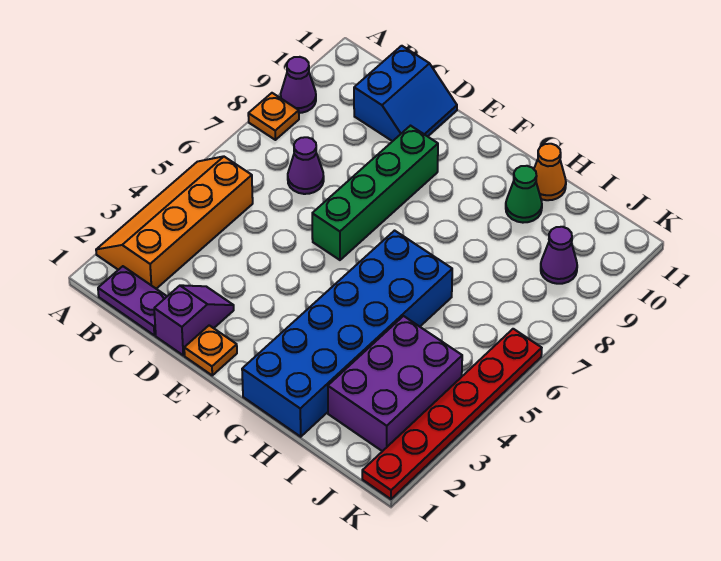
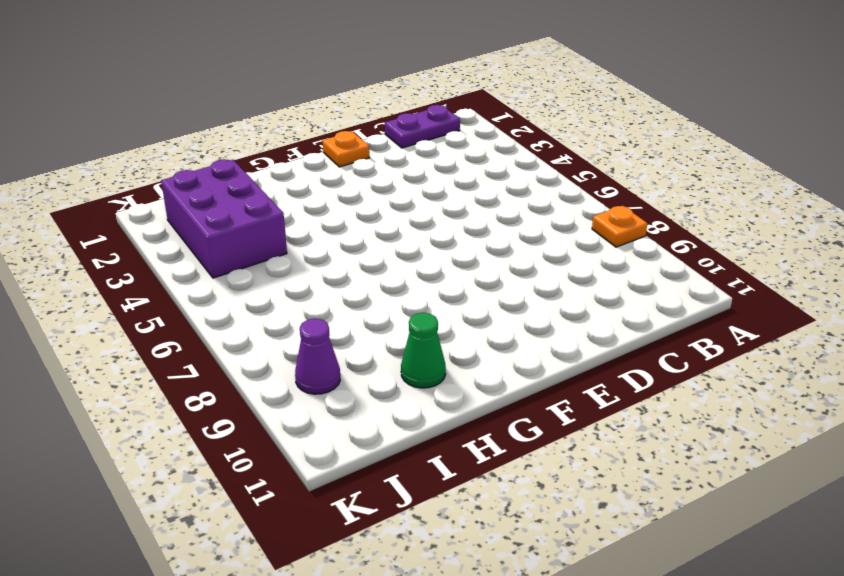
none -> orange 2x4 slope [96,156,253,289]
none -> purple 1x1 cone [281,57,316,113]
none -> purple 1x1 cone [288,137,324,194]

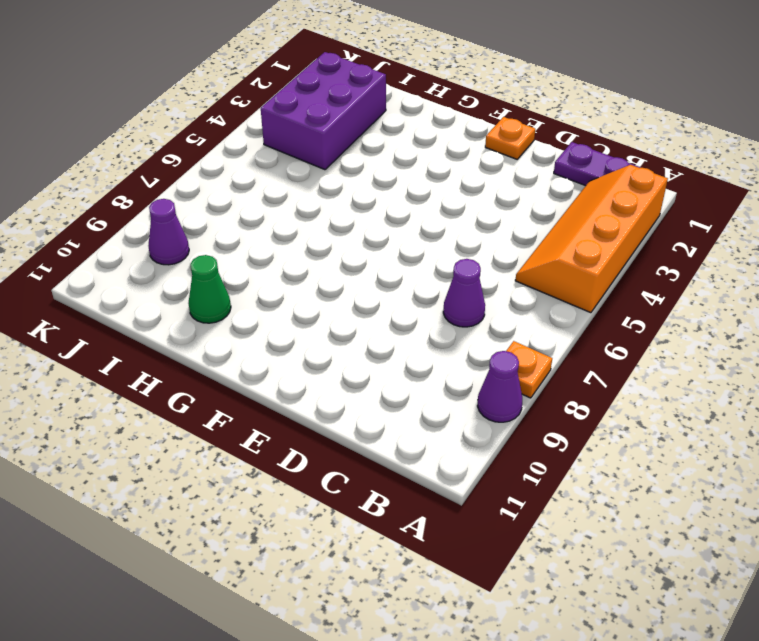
orange 2x4 slope [515,165,668,313] -> orange 2x4 slope turned to [96,156,253,289]
none -> blue 2x2 slope [354,46,457,141]
none -> purple 1x2 slope [154,285,234,355]
none -> green 1x4 brick [312,126,438,260]

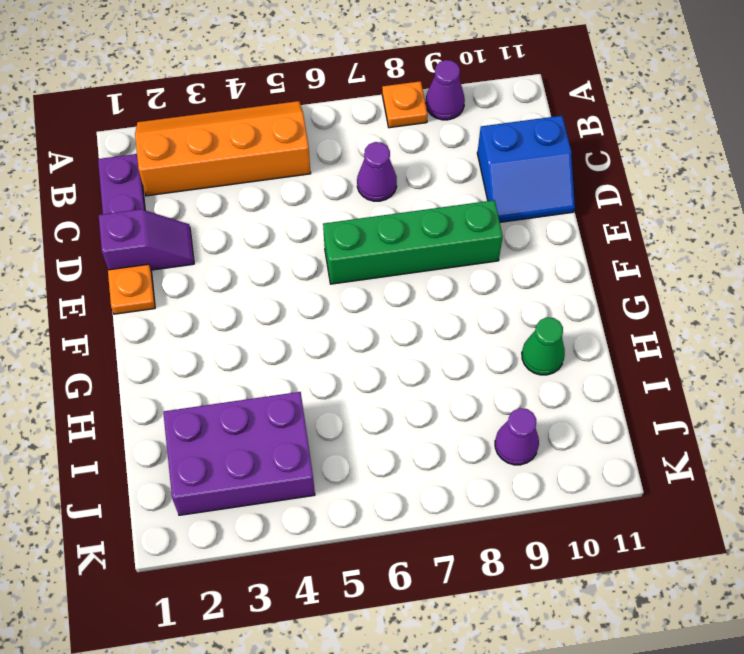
none -> blue 2x6 brick [242,231,452,437]
none -> orange 1x1 cone [534,144,566,200]
none -> red 1x6 plate [362,329,542,499]

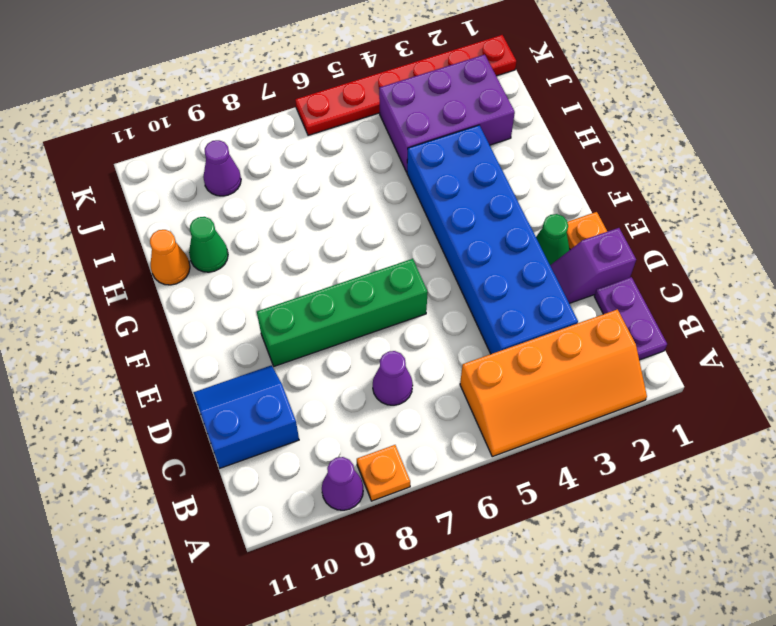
blue 2x6 brick [407,125,578,354] -> blue 2x6 brick turned to [242,231,452,437]
green 1x1 cone [536,214,569,265] -> none

